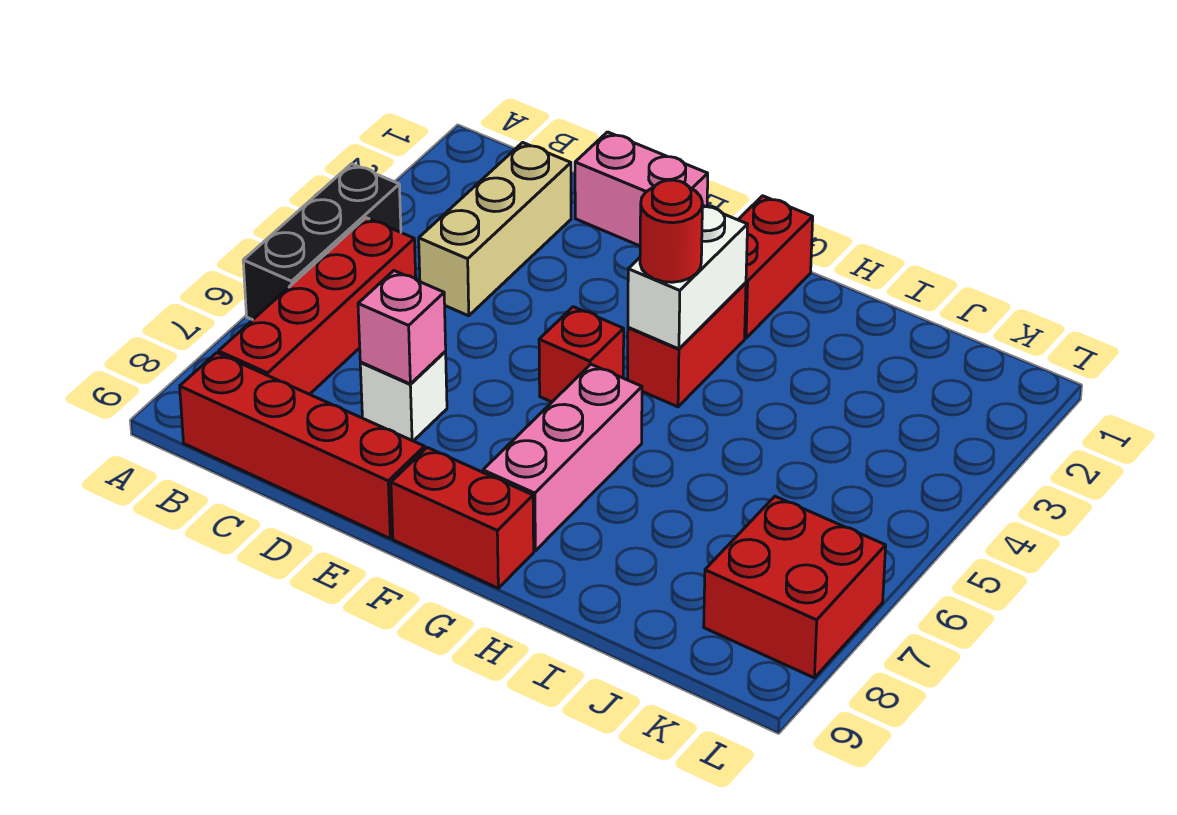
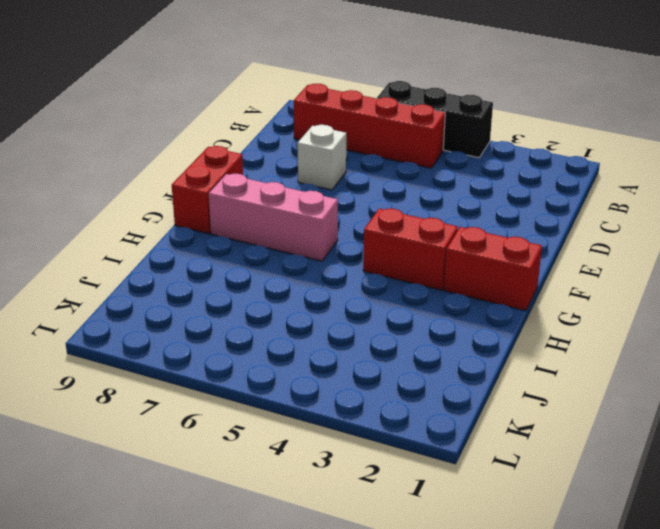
none -> red 1x4 brick [180,353,425,538]
none -> tan 1x3 brick [419,142,571,316]
none -> pink 1x2 brick [575,132,708,246]

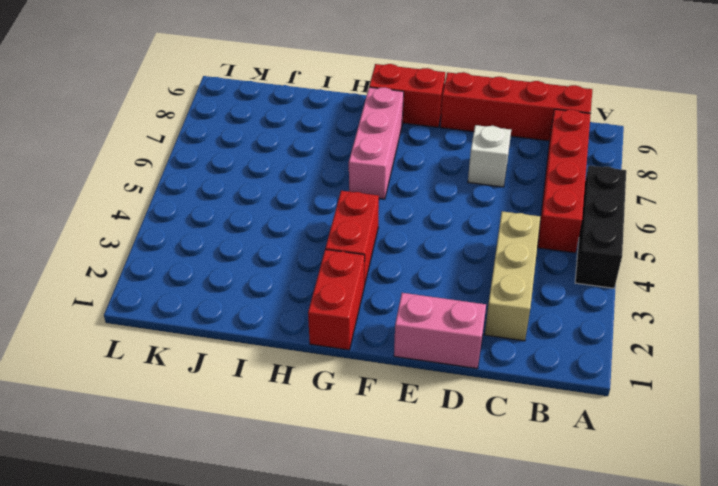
none -> red 1x1 brick [539,307,624,402]
none -> red 2x2 brick [704,496,886,678]
none -> pink 1x1 brick [358,271,446,384]

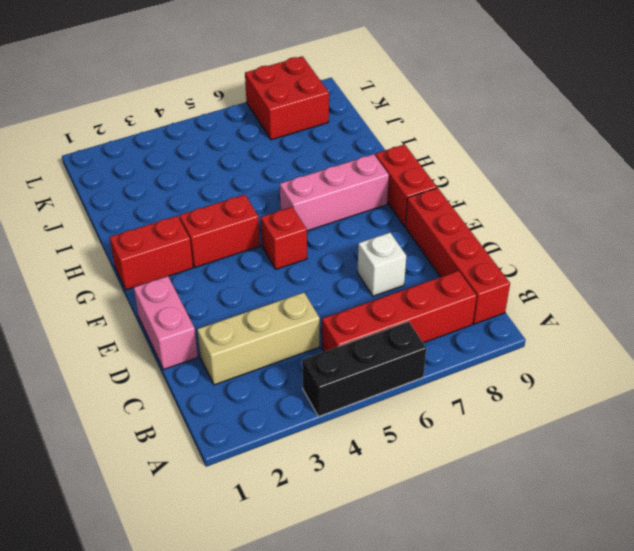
none -> pink 1x1 brick [358,271,446,384]
none -> white 1x2 brick [628,205,748,349]
none -> red 1x1 round brick [640,180,702,282]

